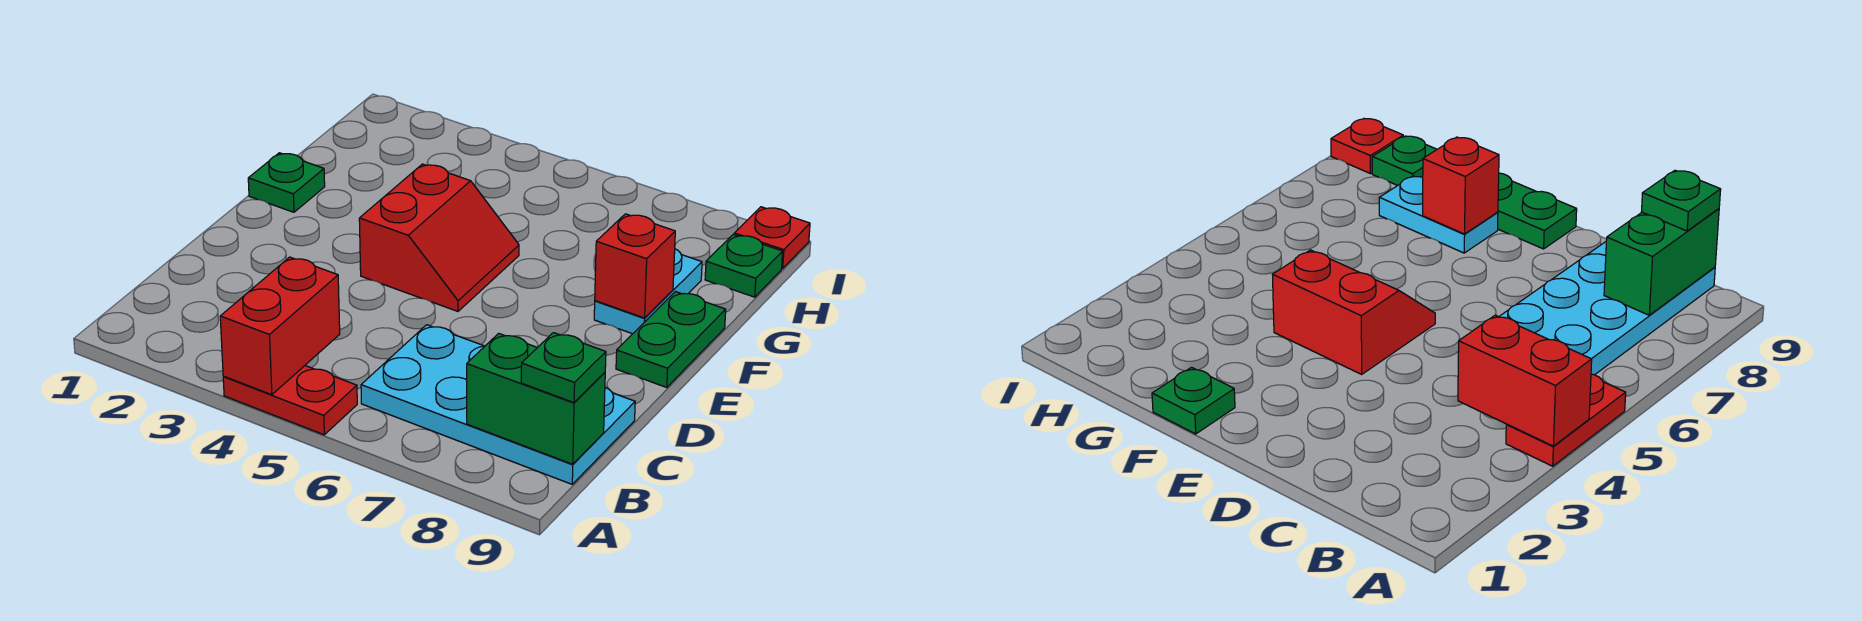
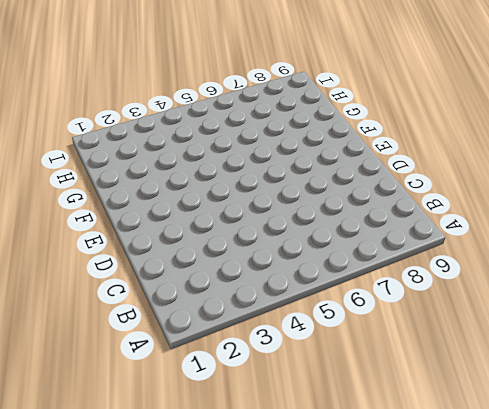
none -> red 1x2 plate [223,366,357,435]
none -> cyan 2x4 plate [361,325,635,484]
none -> red 2x2 slope [359,164,519,311]

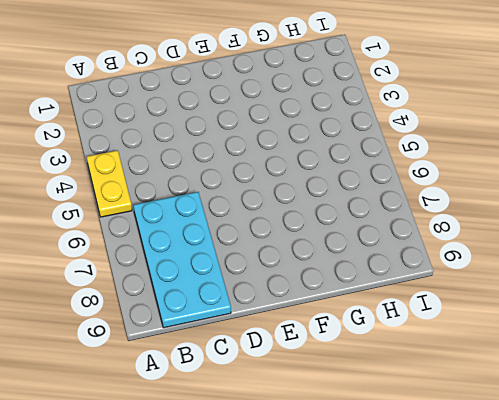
yellow 1x2 plate [87,150,132,217] -> red 1x2 plate [223,366,357,435]
none -> red 2x2 slope [359,164,519,311]
none -> green 1x2 plate [616,292,726,388]
none -> green 1x1 plate [248,153,325,212]

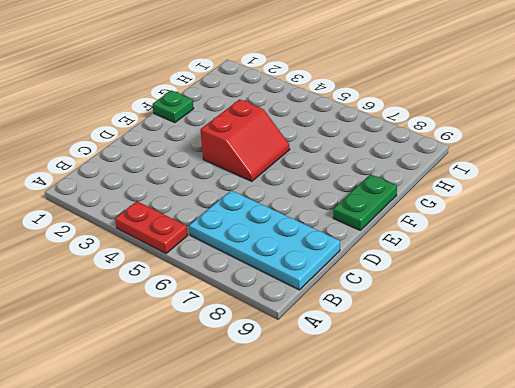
none -> cyan 1x2 plate [594,249,702,334]
none -> green 1x1 plate [705,234,783,297]
none -> red 1x1 plate [734,207,810,268]

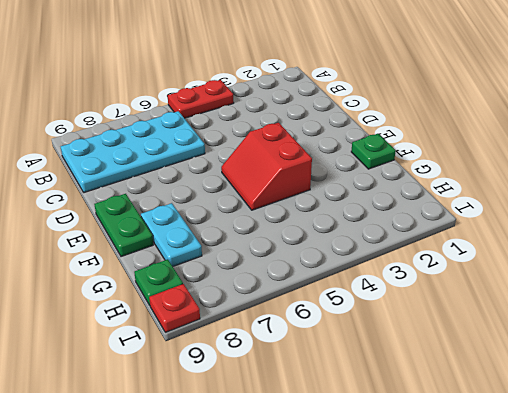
none -> red 1x2 brick [220,257,340,395]
none -> green 1x2 brick [467,333,605,464]
none -> red 1x1 brick [595,214,675,318]

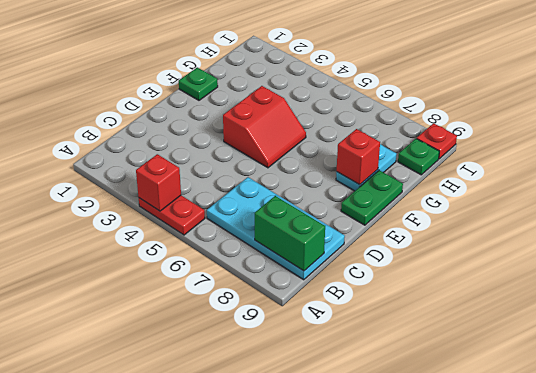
red 1x1 brick [136,154,181,211] -> red 1x2 brick [220,257,340,395]
none -> green 1x1 plate [521,333,606,403]

